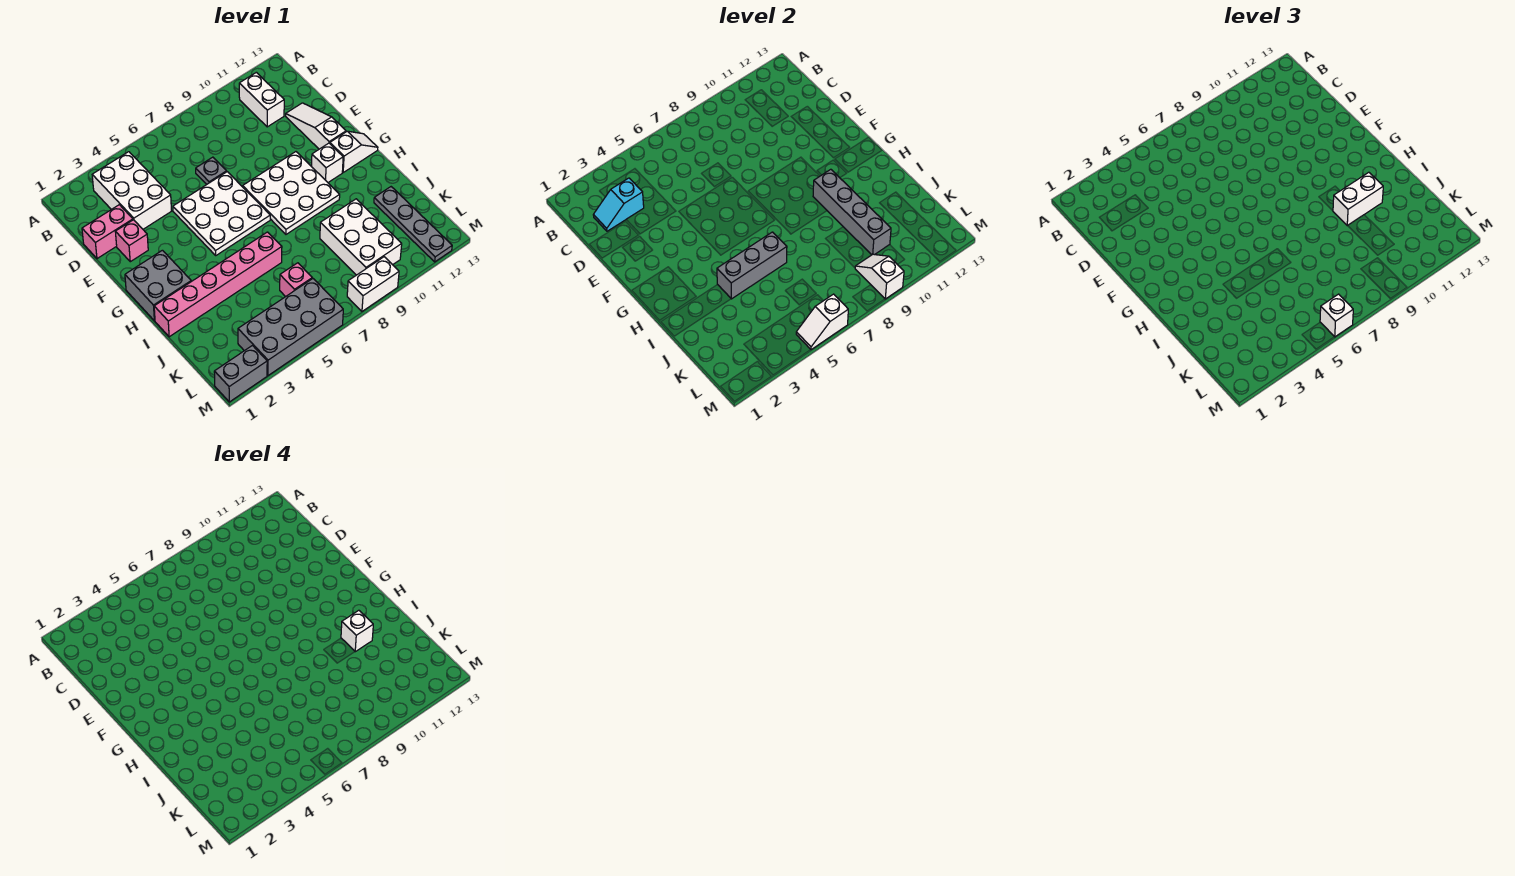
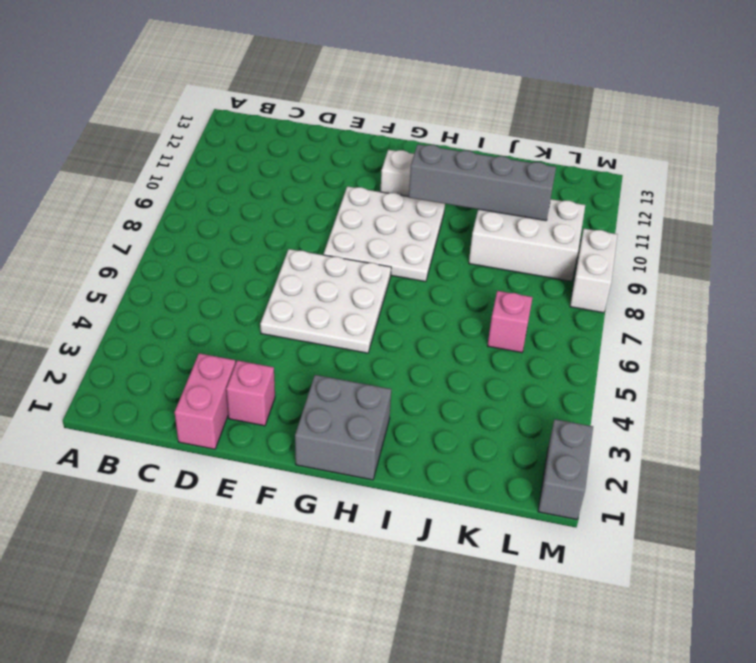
none -> white 2x3 brick [92,152,171,229]
none -> white 1x2 brick [239,72,284,127]
none -> grey 1x1 plate [196,157,227,184]

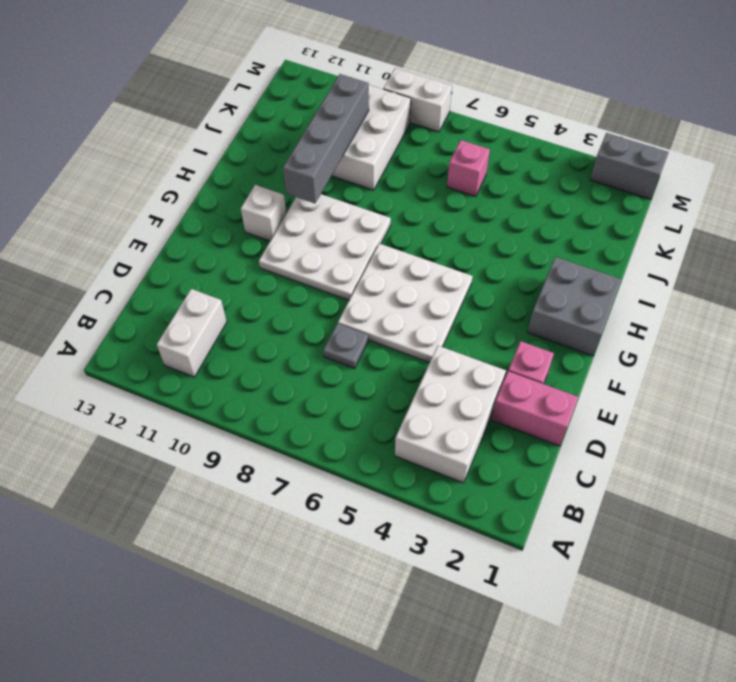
none -> white 1x3 slope [286,103,346,149]
none -> white 1x2 slope [330,131,378,172]
none -> pink 1x6 brick [154,232,282,337]

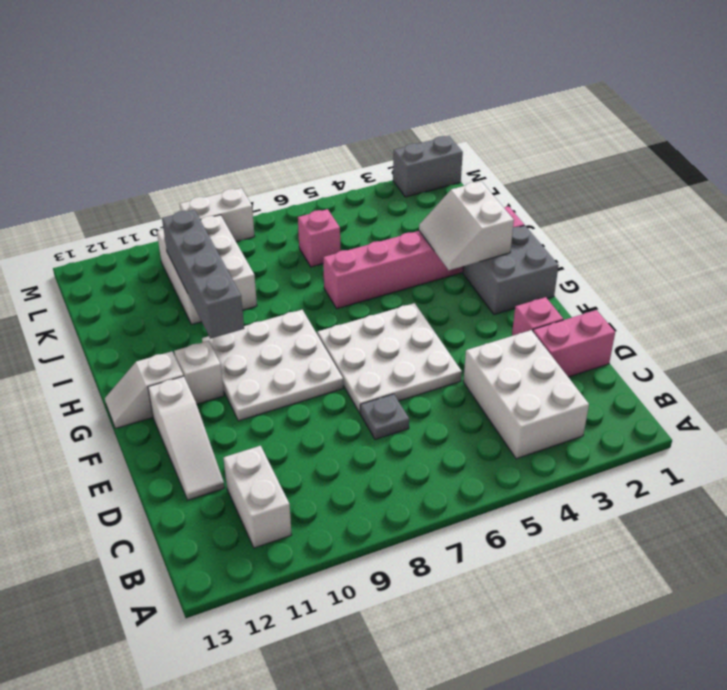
white 2x2 slope [419,181,514,270] -> none
none -> grey 1x4 plate [374,187,452,262]
none -> grey 2x4 brick [238,279,343,376]
none -> cyan 1x2 slope [594,178,644,231]

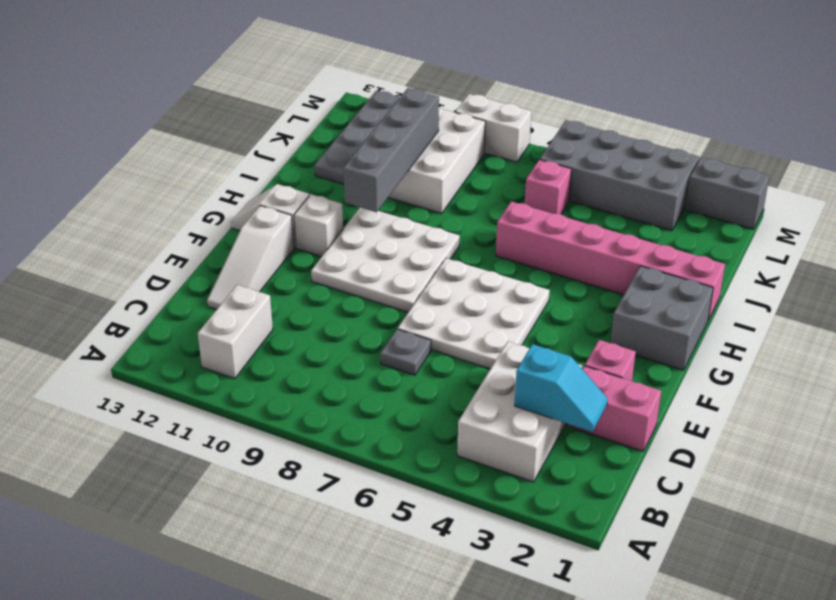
none -> grey 1x3 brick [717,232,787,299]
none -> white 1x2 slope [855,254,904,299]
none -> white 1x2 slope [796,294,848,350]

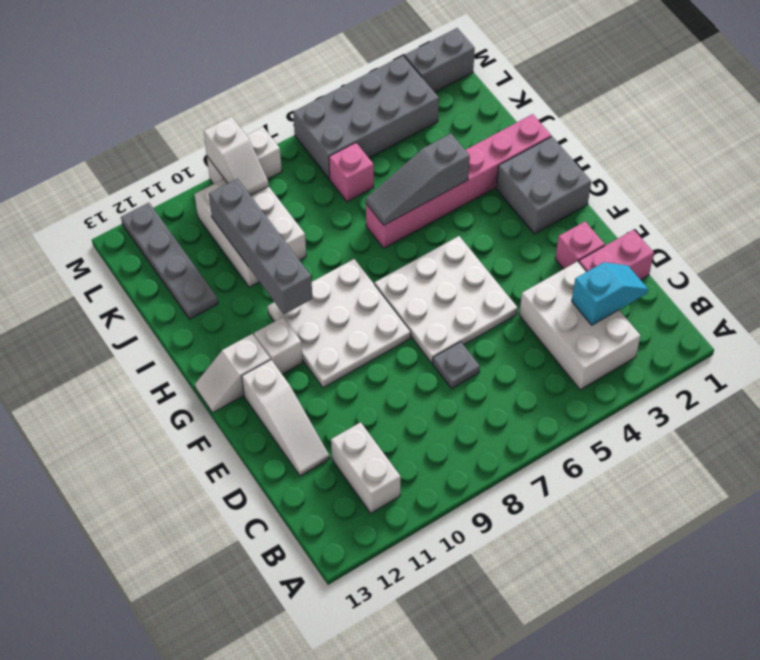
grey 1x3 slope [366,134,470,225] -> grey 1x3 brick [717,232,787,299]
none -> white 1x2 slope [796,294,848,350]
none -> white 1x2 brick [1333,172,1383,226]
none -> white 1x1 brick [1320,294,1353,337]

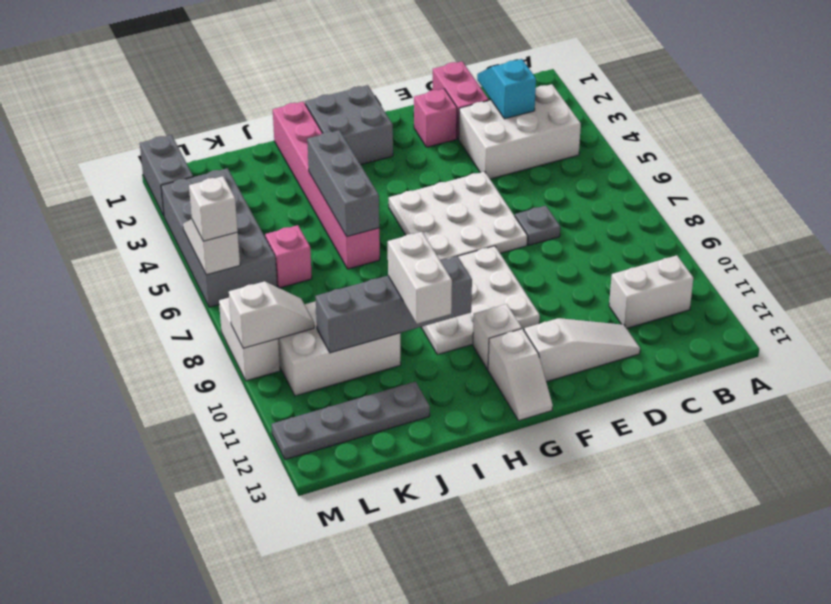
none -> white 1x1 brick [341,610,373,652]

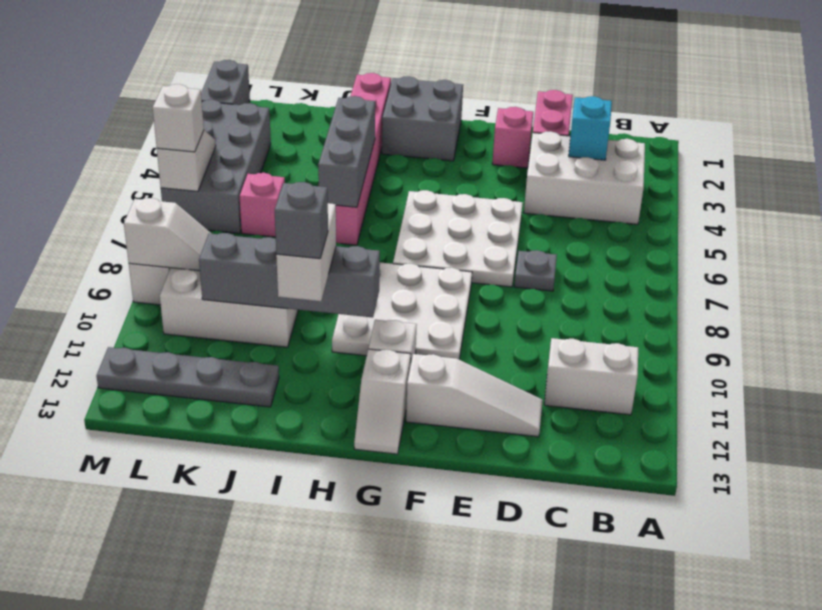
grey 1x1 brick [275,182,328,259] -> white 1x1 brick [341,610,373,652]

